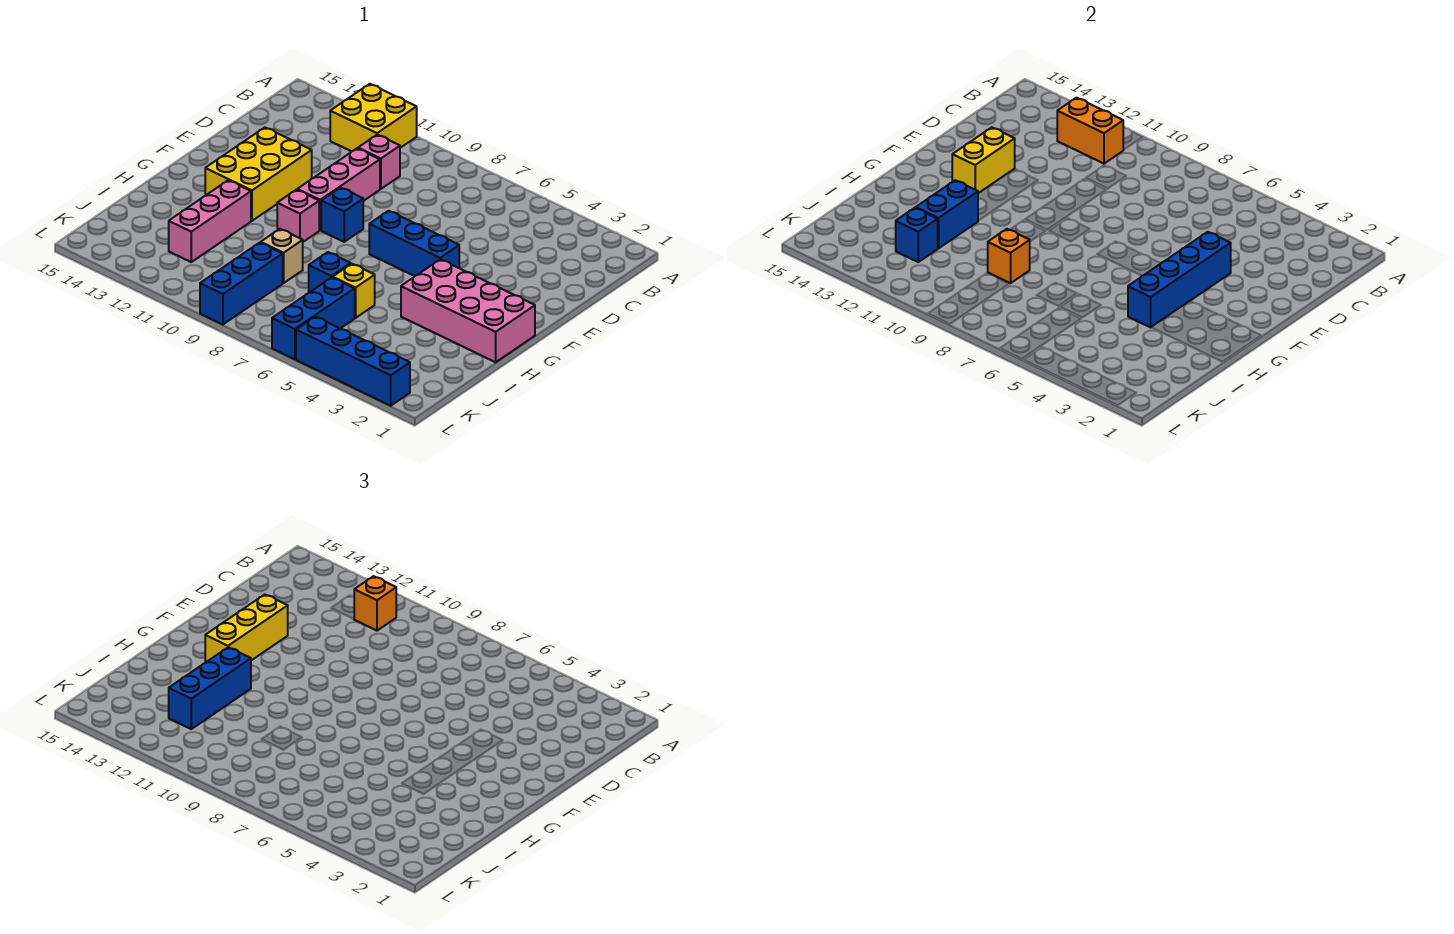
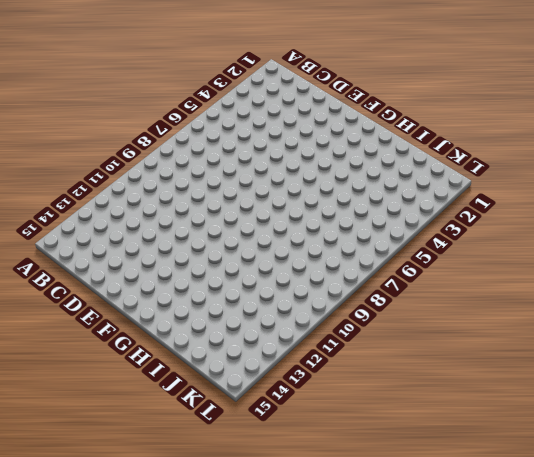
none -> yellow 2x2 brick [330,84,417,151]
none -> pink 1x1 brick [358,135,400,189]
none -> pink 1x3 brick [297,148,380,230]

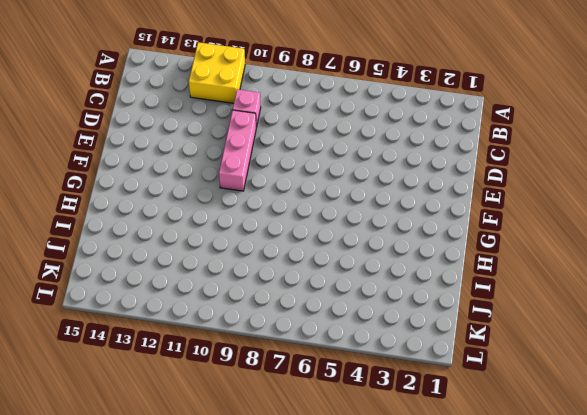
none -> yellow 2x3 brick [205,127,312,221]
none -> blue 1x3 brick [369,211,459,276]
none -> blue 1x1 brick [321,188,363,242]

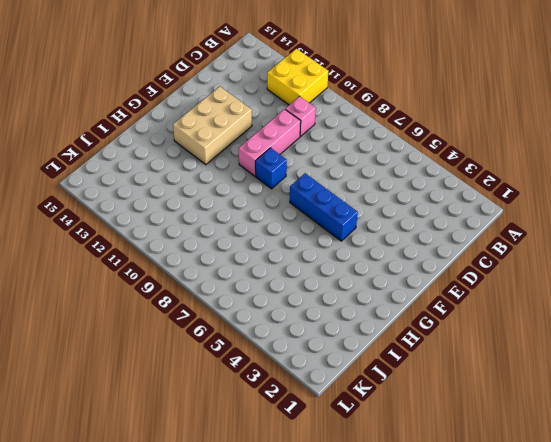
tan 2x3 brick [173,86,252,165] -> yellow 2x3 brick [205,127,312,221]
none -> pink 2x4 brick [401,259,535,362]
none -> pink 1x1 brick [277,190,319,242]
none -> pink 1x3 brick [169,180,251,262]

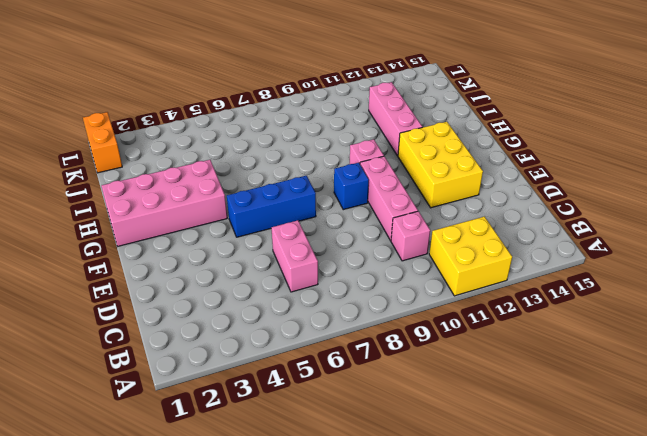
pink 1x2 brick [272,220,318,292] -> none
orange 1x2 brick [83,112,122,173] -> orange 1x2 brick turned to [1057,98,1124,164]
none -> yellow 1x1 brick [333,264,375,318]
none -> blue 1x1 brick [309,252,351,292]
none -> tan 1x1 brick [261,229,303,283]

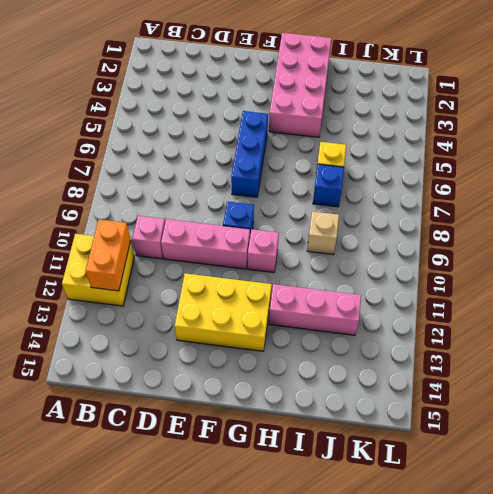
none -> blue 1x3 brick [272,277,355,359]
none -> blue 1x3 brick [200,243,283,325]
none -> blue 1x4 brick [296,317,410,406]

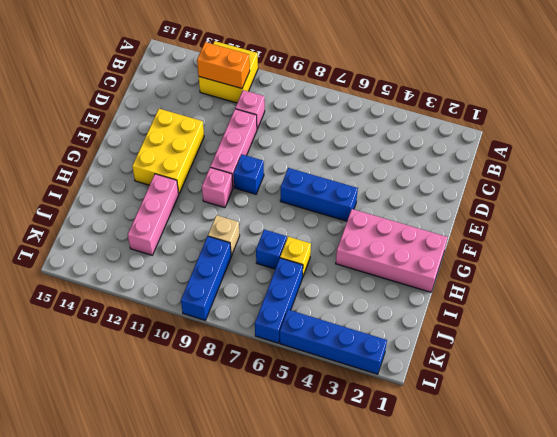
none -> blue 1x4 brick [1128,232,1231,327]
none -> yellow 1x2 brick [952,127,1015,193]
none -> blue 1x2 brick [916,180,978,248]

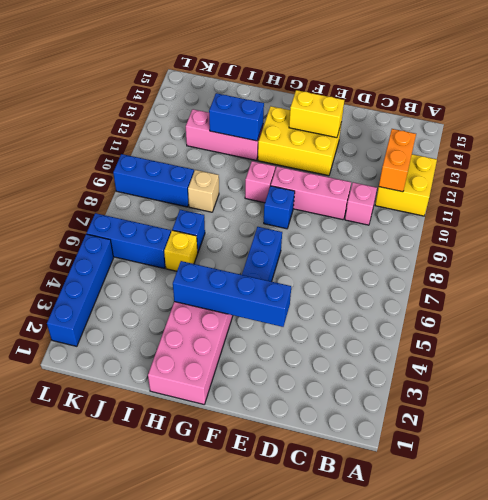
none -> orange 1x1 brick [988,229,1030,283]
none -> blue 1x1 brick [896,208,938,262]
none -> orange 1x1 brick [354,576,396,631]

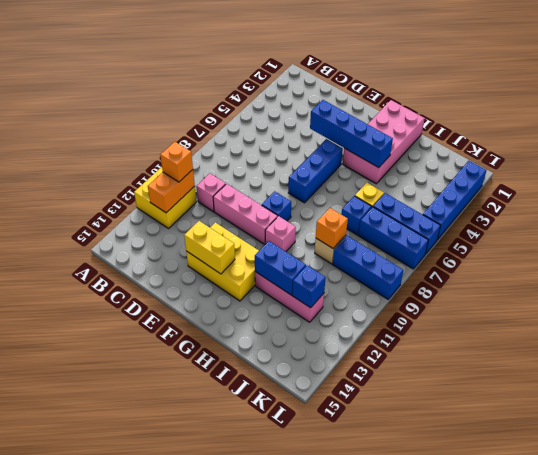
blue 1x3 brick [358,207,429,269] -> blue 1x3 brick moved to [169,647,251,729]
none -> yellow 1x3 brick [205,594,288,663]

